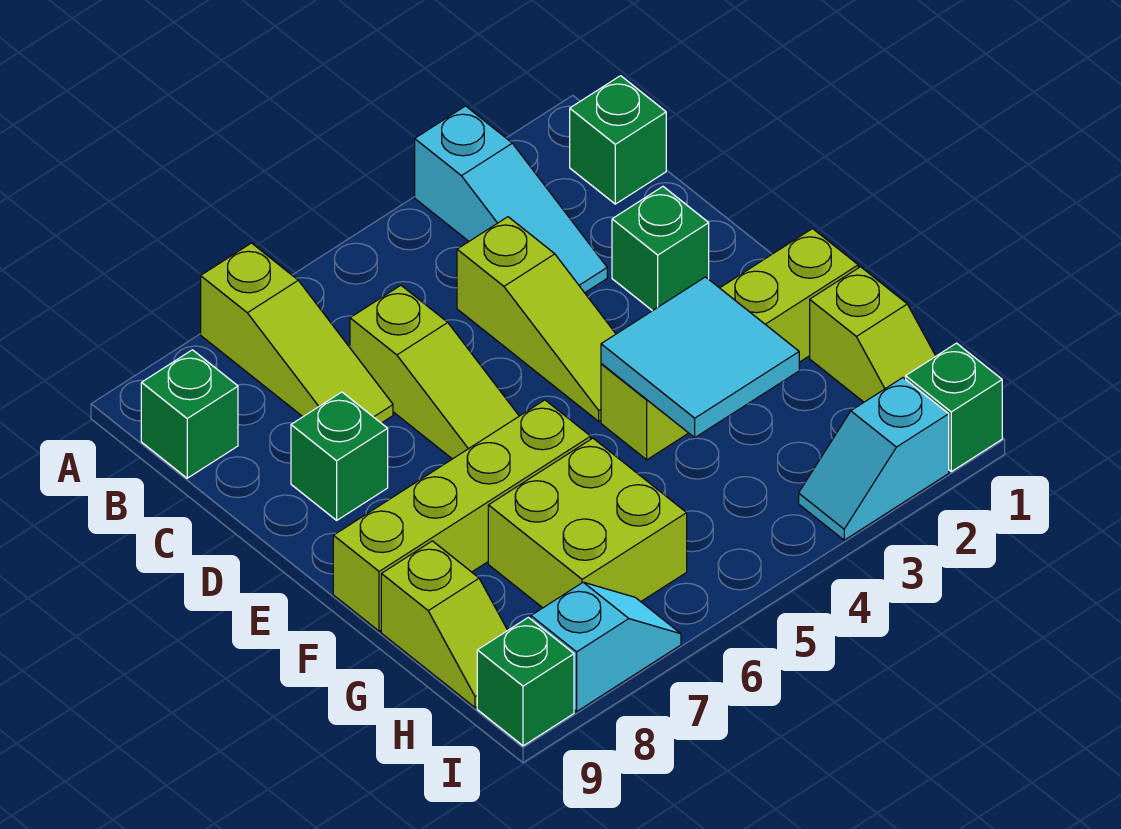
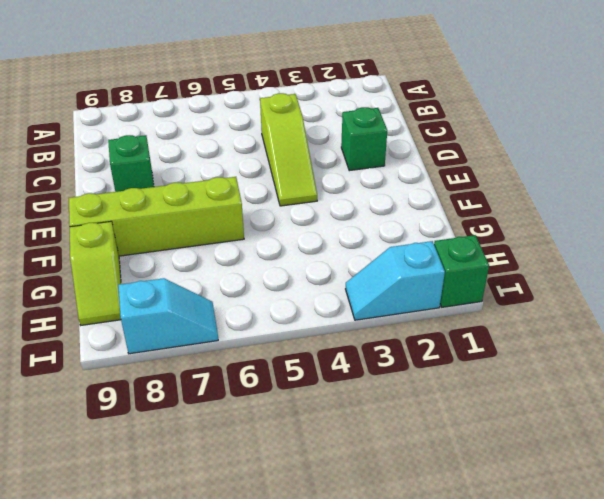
none -> cyan 1x3 slope [415,106,607,293]
none -> lime 1x3 slope [201,243,393,423]
none -> green 1x1 brick [570,76,666,204]

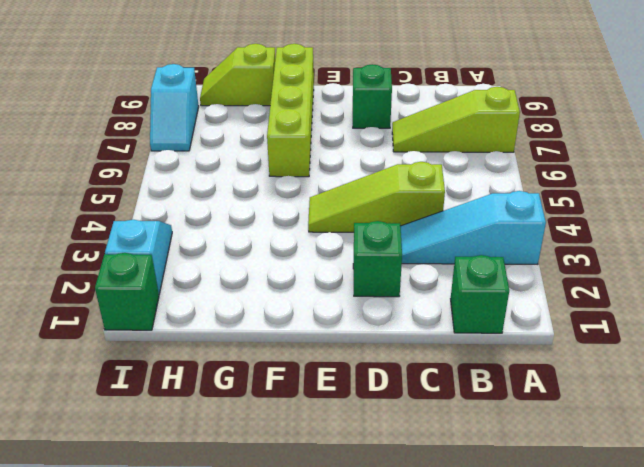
none -> green 1x1 brick [141,350,238,478]
none -> lime 1x3 slope [350,285,519,459]
none -> lime 1x4 brick [601,229,858,460]

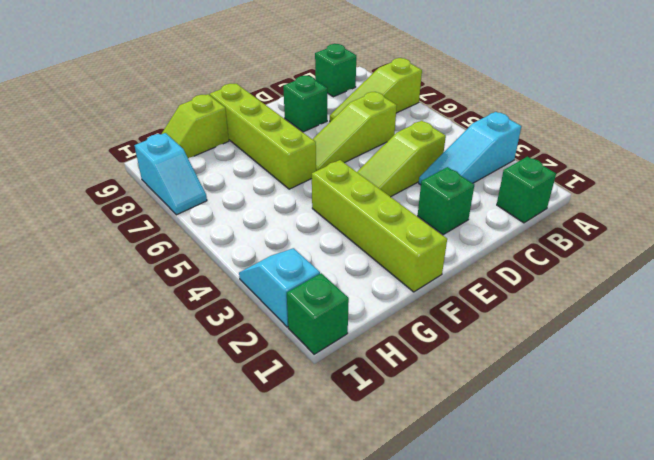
none -> lime 1x2 slope [810,267,936,402]
none -> lime 2x2 brick [488,438,687,608]
none -> green 1x1 brick [477,617,574,746]

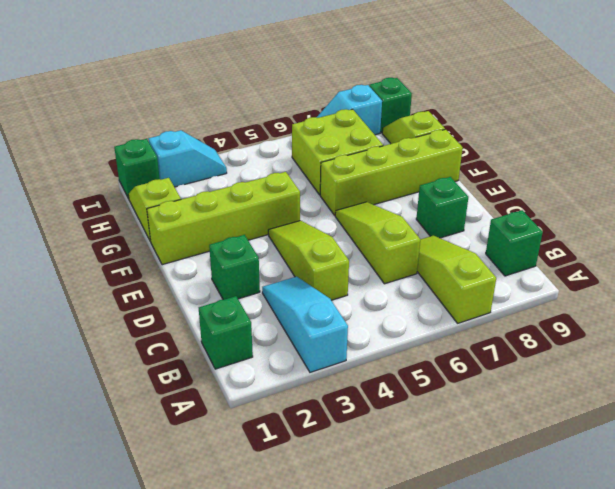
none -> cyan 2x2 tile [601,277,799,437]

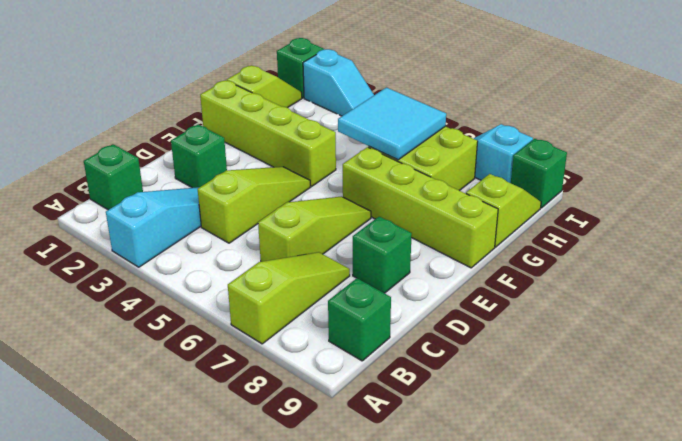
cyan 2x2 tile [338,88,446,160] -> cyan 2x2 tile moved to [601,277,799,437]

